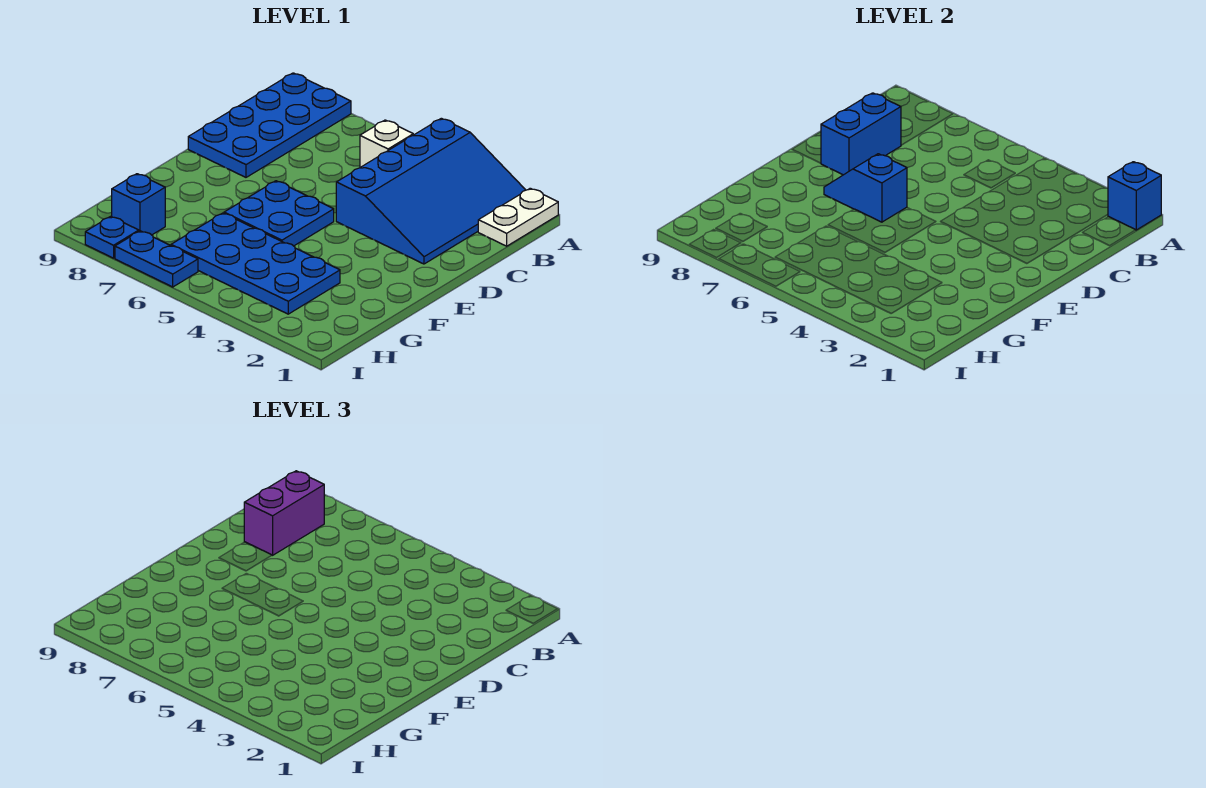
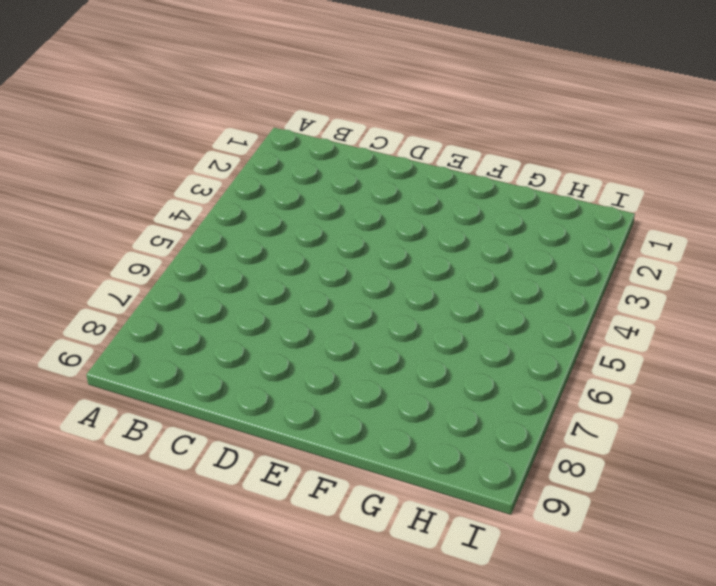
none -> white 1x2 plate [478,188,558,246]
none -> blue 3x4 slope [336,118,525,264]
none -> blue 2x4 plate [188,73,351,177]

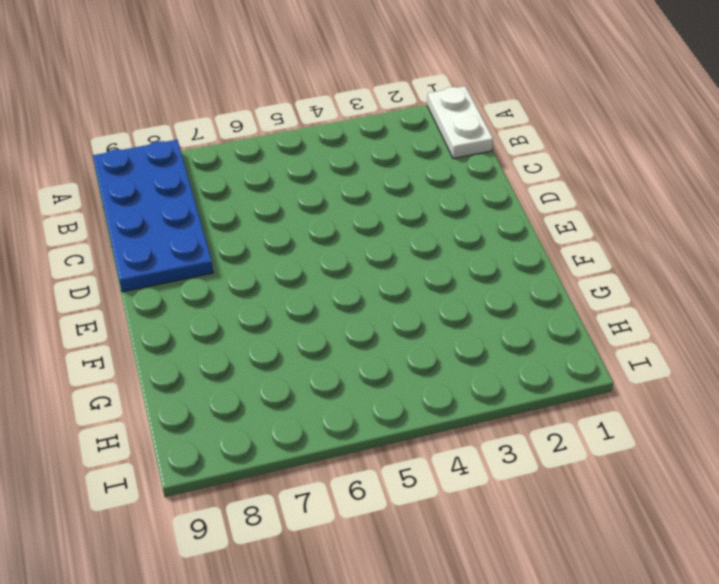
none -> blue 3x4 slope [336,118,525,264]
none -> white 1x1 brick [360,120,413,167]
none -> blue 2x2 plate [224,181,334,246]

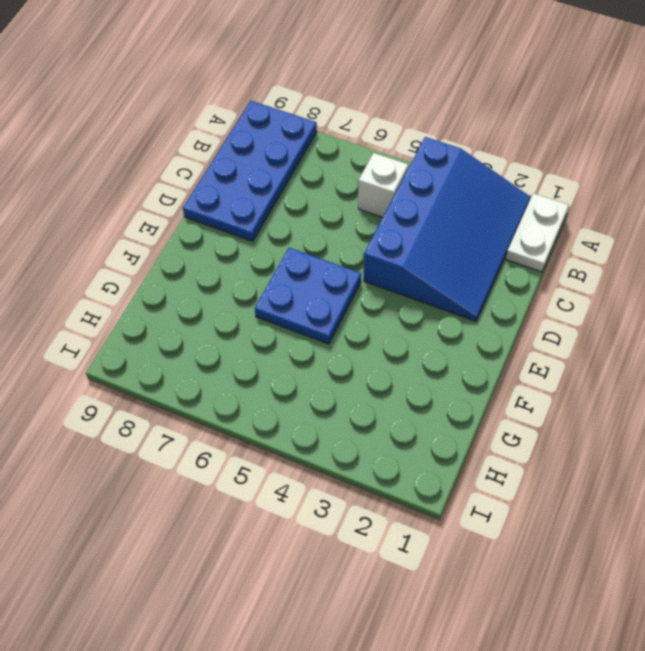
none -> blue 2x4 plate [171,213,340,314]
none -> blue 1x1 brick [112,174,165,235]
none -> blue 1x2 plate [115,231,198,287]

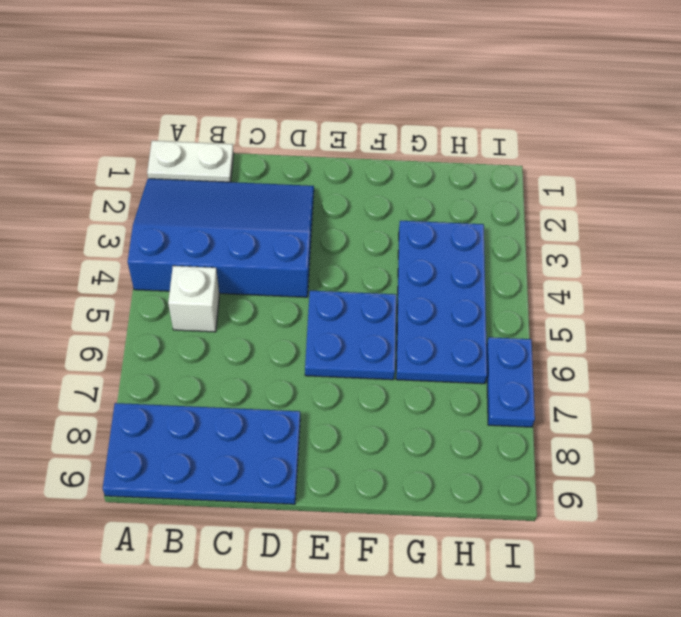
none -> blue 1x1 brick [112,174,165,235]
none -> blue 1x1 plate [85,216,139,258]
none -> blue 1x1 brick [1108,162,1161,230]

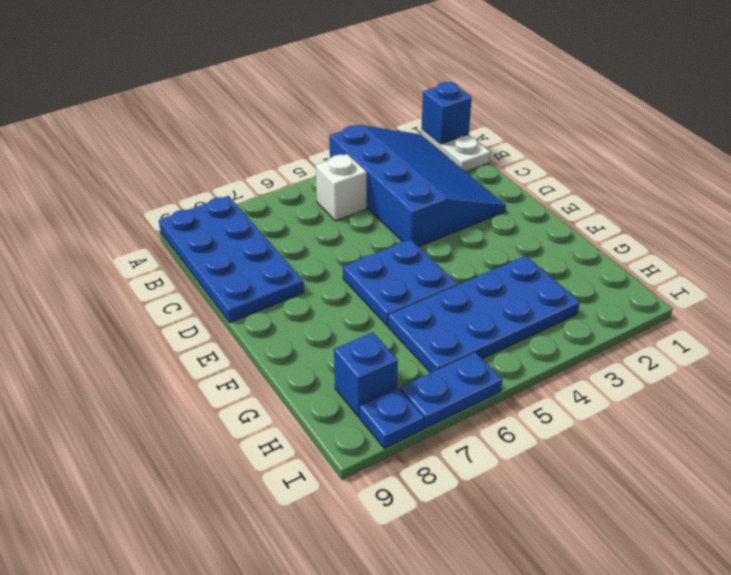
none -> blue 1x2 brick [821,93,901,175]
none -> blue 1x2 slope [824,154,907,222]
none -> purple 1x2 brick [244,471,324,555]

